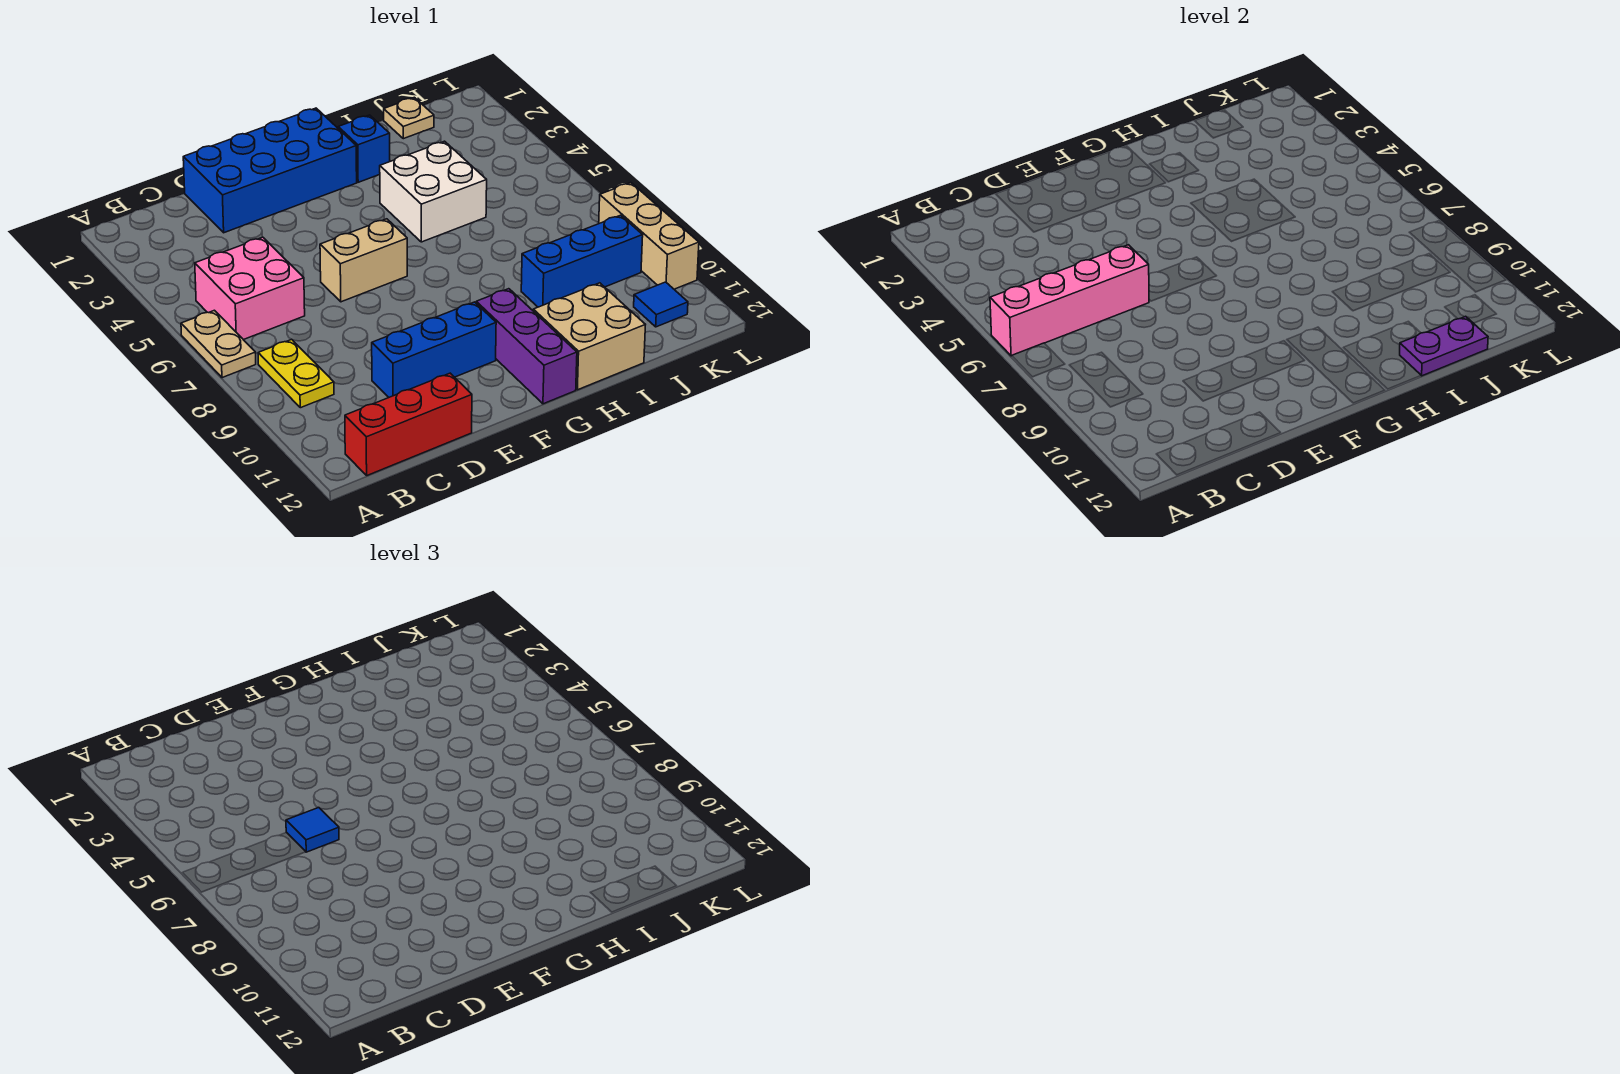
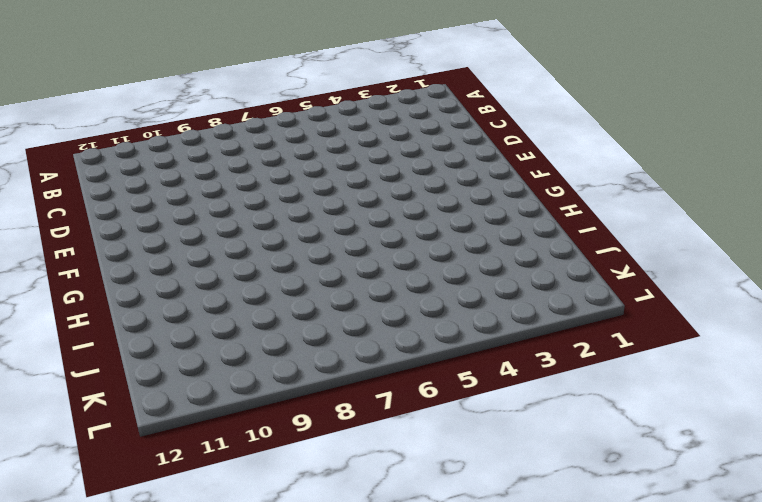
none -> tan 1x2 plate [181,310,256,378]
none -> pink 2x2 brick [195,237,305,340]
none -> yellow 1x2 plate [258,339,334,408]

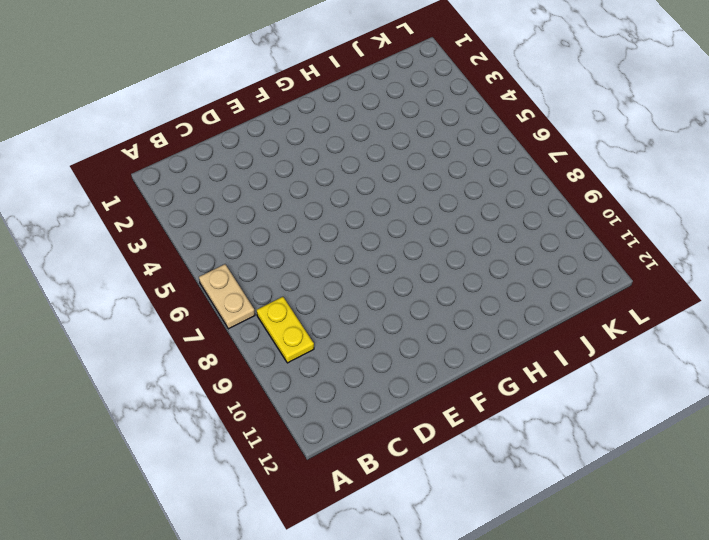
none -> pink 2x2 brick [195,237,305,340]
none -> red 1x3 brick [345,373,472,475]
none -> blue 2x4 brick [183,108,357,233]

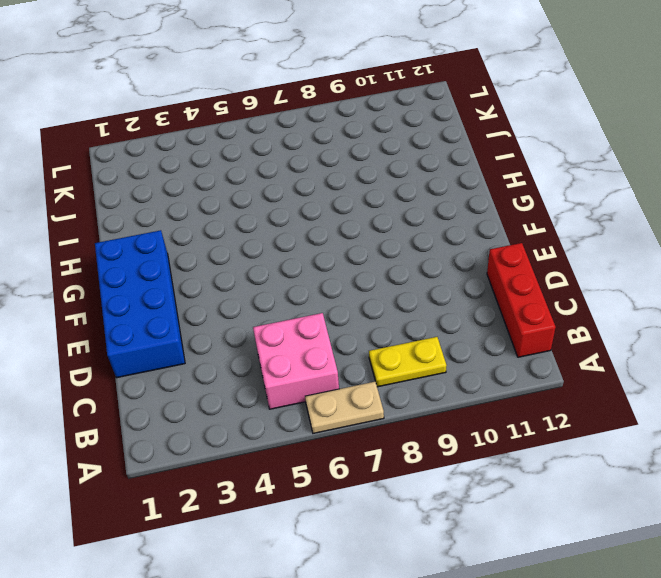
none -> blue 1x3 brick [372,302,496,397]
none -> tan 1x2 brick [320,219,407,302]
none -> purple 1x3 brick [476,289,577,404]

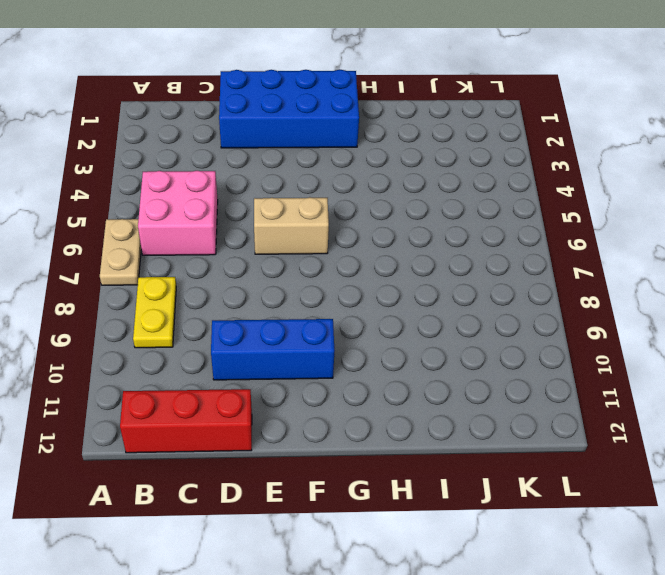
none -> purple 1x3 brick [476,289,577,404]
none -> blue 1x1 brick [338,115,390,182]
none -> white 2x2 brick [380,141,487,242]

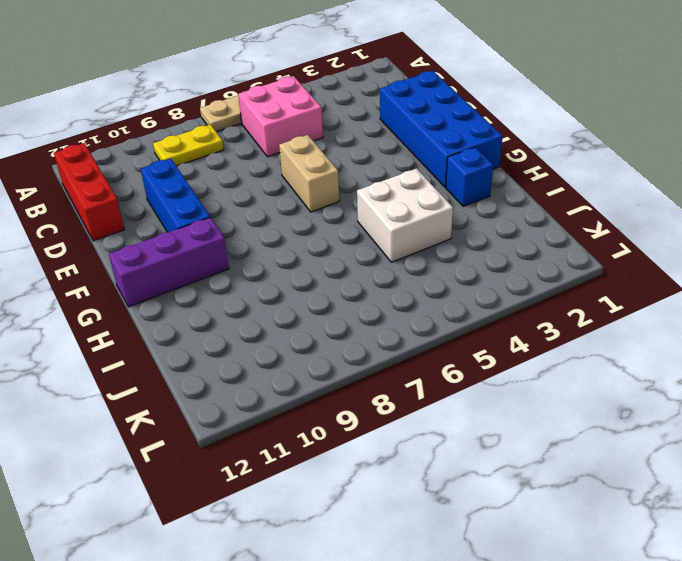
none -> tan 2x2 brick [533,283,645,390]
none -> blue 1x3 brick [521,215,643,307]
none -> tan 1x1 plate [384,97,434,139]

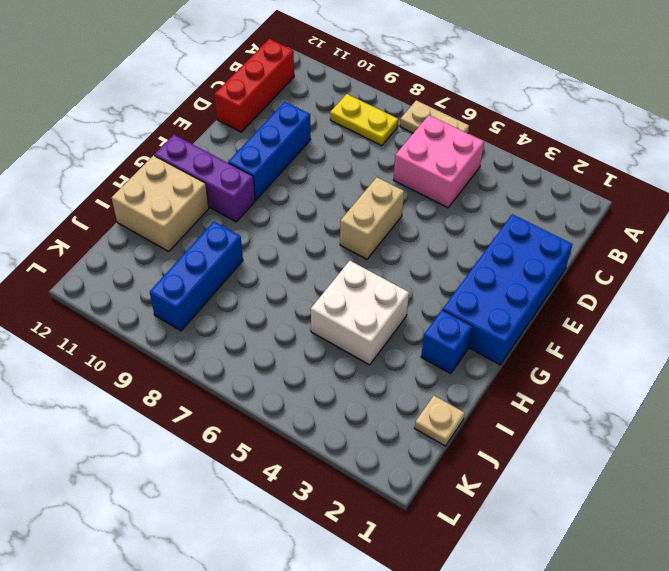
none -> blue 1x1 tile [634,282,688,327]
none -> tan 1x3 brick [599,183,699,289]
none -> pink 1x4 brick [990,245,1149,356]

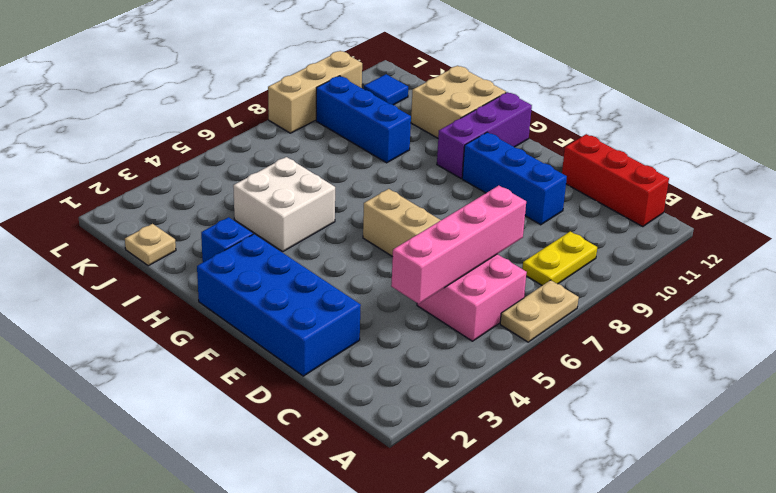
pink 1x4 brick [391,186,526,304] -> pink 1x4 brick turned to [990,245,1149,356]
none -> purple 1x2 plate [1400,316,1488,376]
none -> blue 1x1 tile [286,808,339,852]

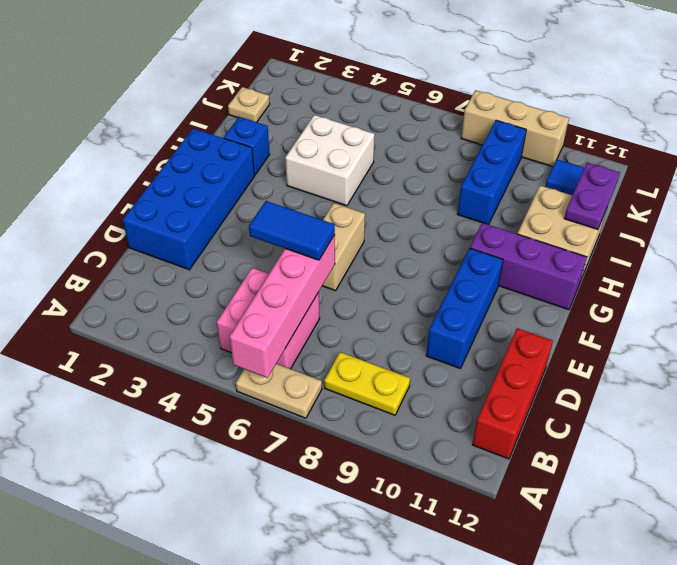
blue 1x2 tile [249,201,335,260] -> blue 1x1 tile [286,808,339,852]

